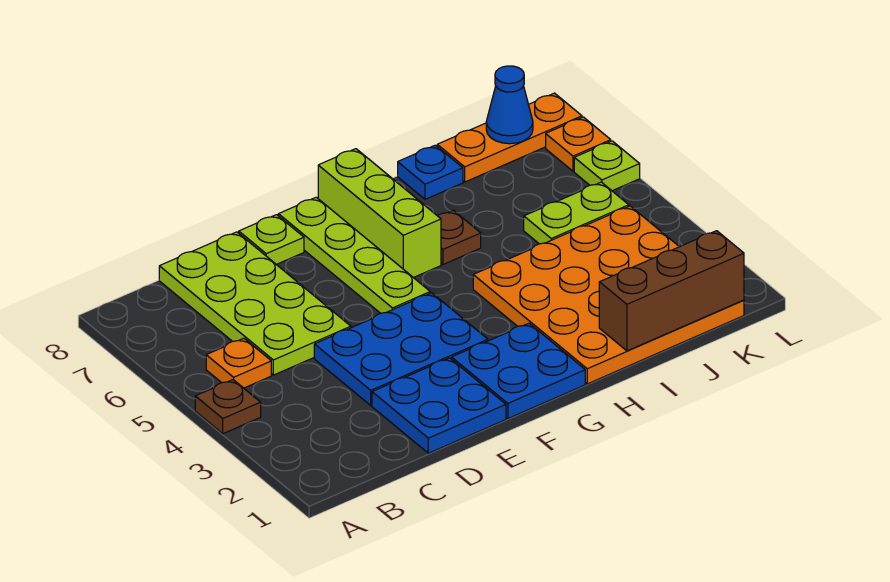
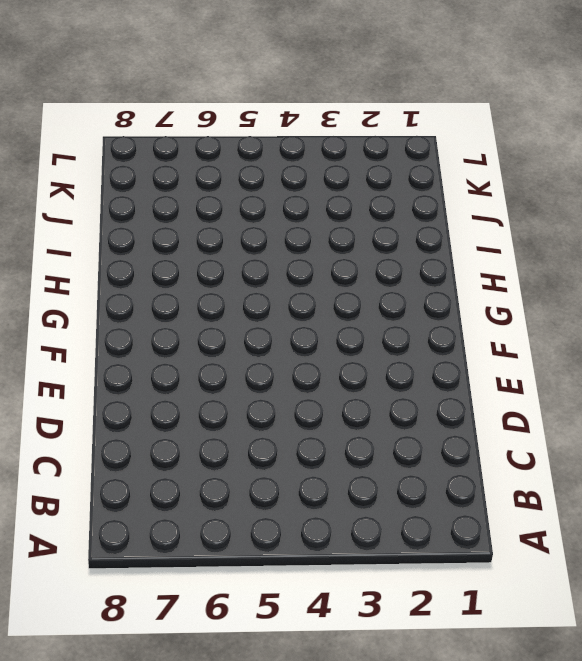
none -> brown 1x1 plate [195,380,261,434]
none -> orange 1x1 plate [206,338,271,388]
none -> lime 2x4 plate [159,232,351,375]

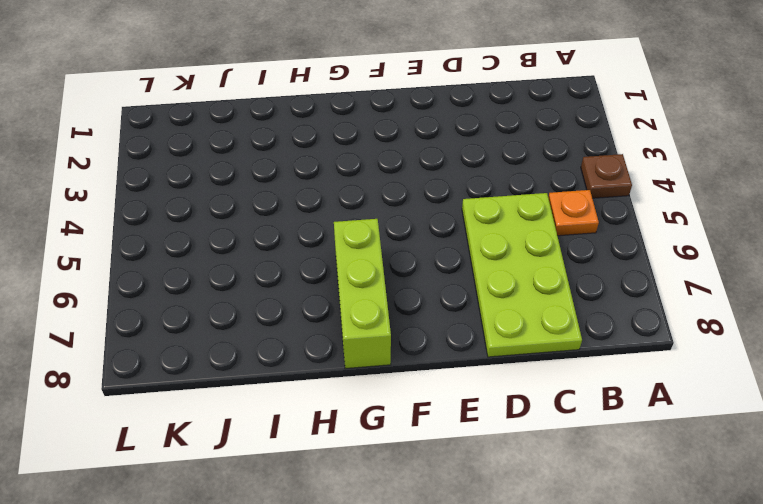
none -> blue 2x2 plate [372,358,506,453]
none -> blue 2x3 plate [314,293,488,405]
none -> lime 1x1 plate [239,215,304,264]

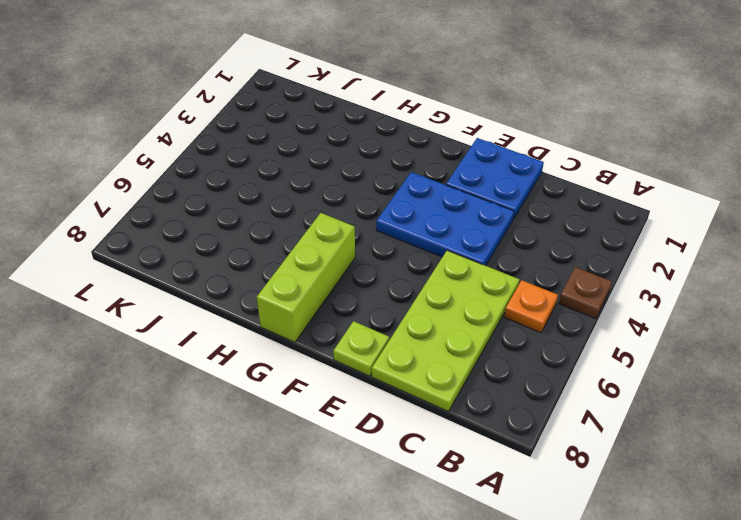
none -> blue 2x2 plate [452,323,585,419]
none -> lime 1x4 plate [278,197,430,313]
none -> orange 4x4 plate [473,206,744,384]

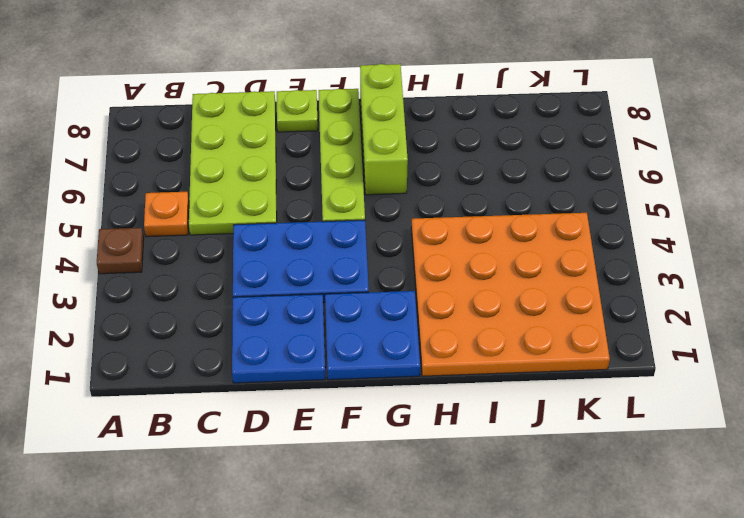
none -> brown 1x1 plate [437,210,481,264]
none -> blue 1x1 plate [398,145,463,199]
none -> lime 1x2 plate [524,182,629,244]

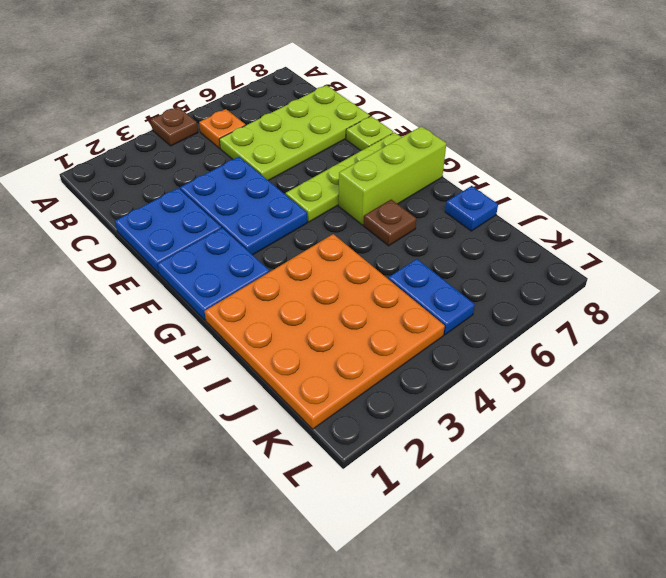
blue 1x2 plate [388,259,475,335] -> lime 1x2 plate [524,182,629,244]
none -> orange 1x3 plate [437,93,582,182]
none -> lime 1x1 plate [574,141,640,191]
none -> orange 1x1 plate [546,117,611,171]

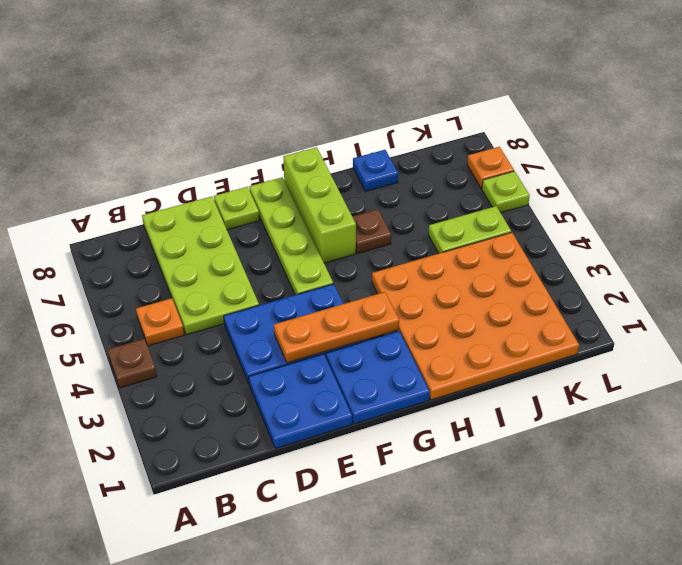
orange 1x3 plate [274,292,399,363] -> orange 1x3 plate moved to [437,93,582,182]
none -> brown 1x3 brick [599,231,744,351]
none -> blue 1x1 cone [486,66,533,144]

